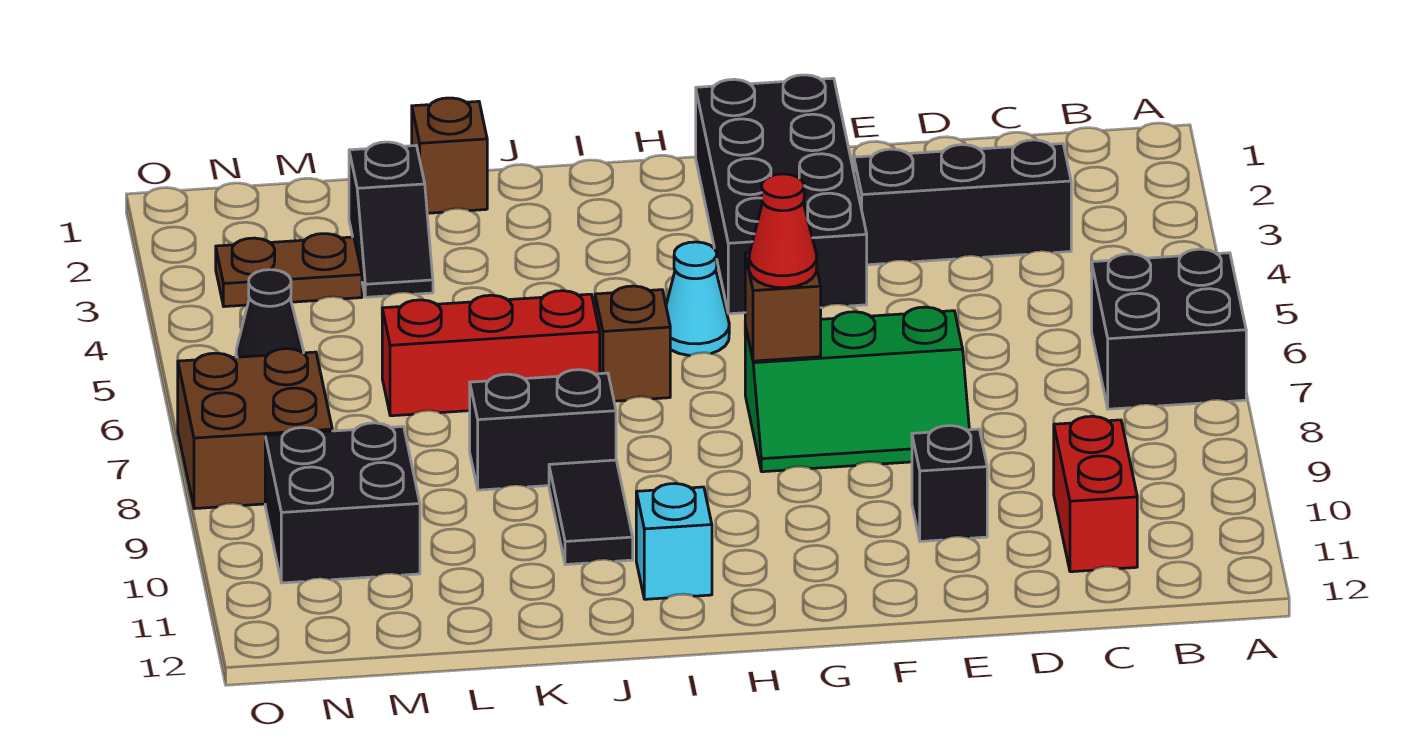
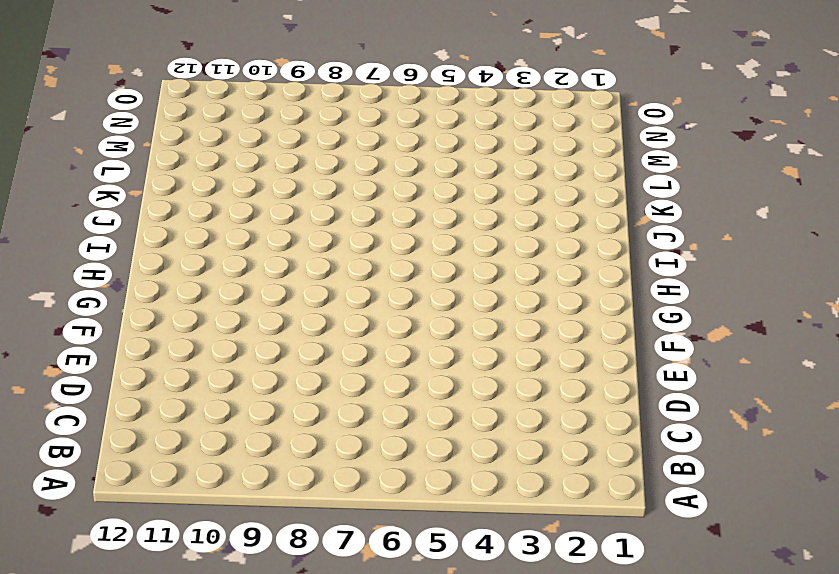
none -> black 2x2 brick [1092,249,1246,409]
none -> black 1x3 brick [854,140,1071,265]
none -> red 1x2 brick [1054,416,1137,572]

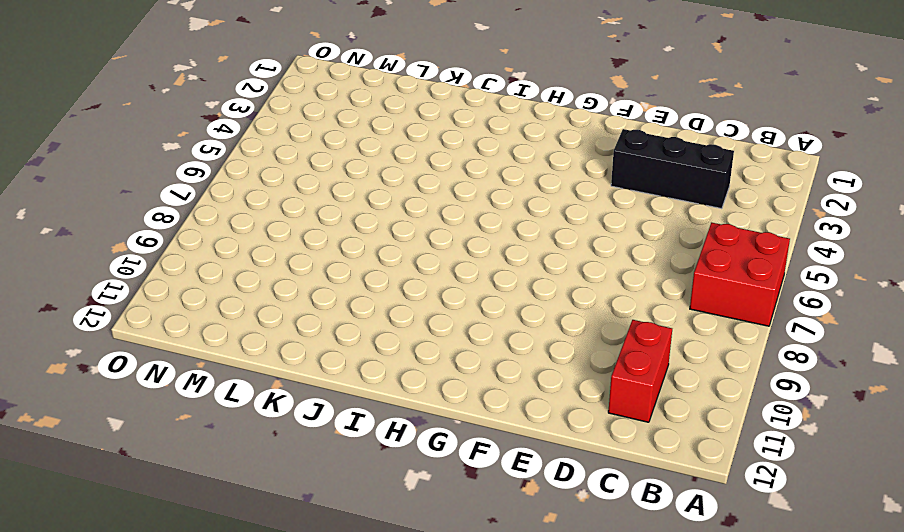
red 2x2 brick [690,223,790,326] -> black 2x2 brick [1092,249,1246,409]
none -> green 2x3 slope [745,307,969,472]
none -> black 1x1 brick [912,426,987,541]
none -> black 2x4 brick [696,75,867,314]

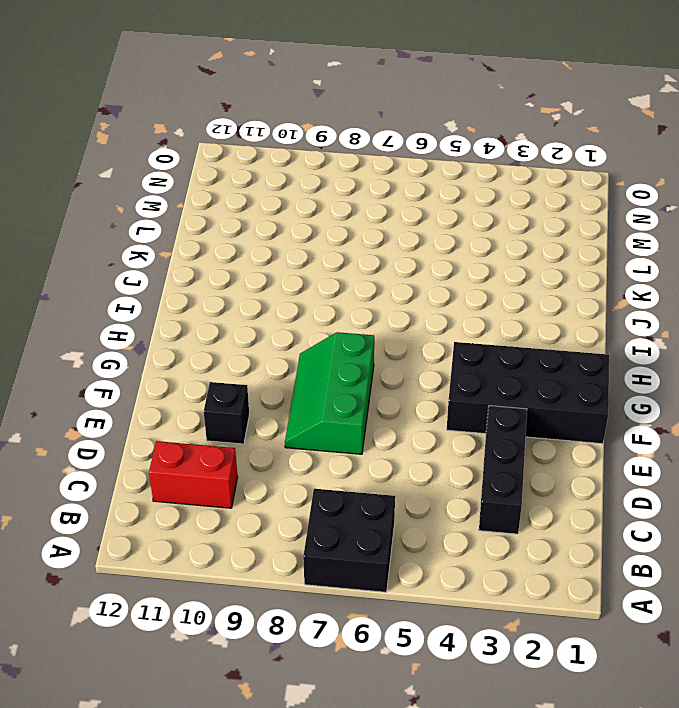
none -> cyan 1x1 cone [666,242,729,356]
none -> brown 1x1 brick [595,286,670,401]
none -> cyan 1x1 brick [636,483,712,599]

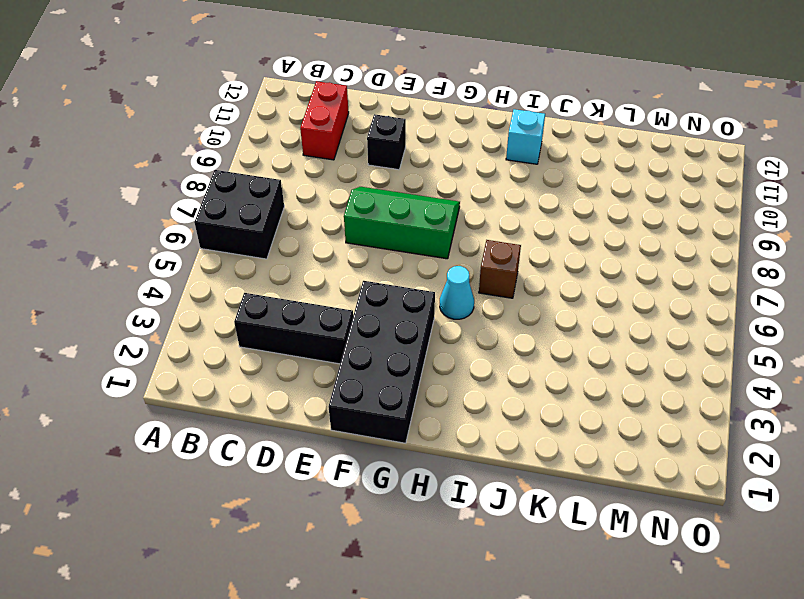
none -> red 1x3 brick [382,291,600,416]
none -> black 1x2 brick [470,370,616,490]
none -> black 1x2 tile [549,460,633,565]

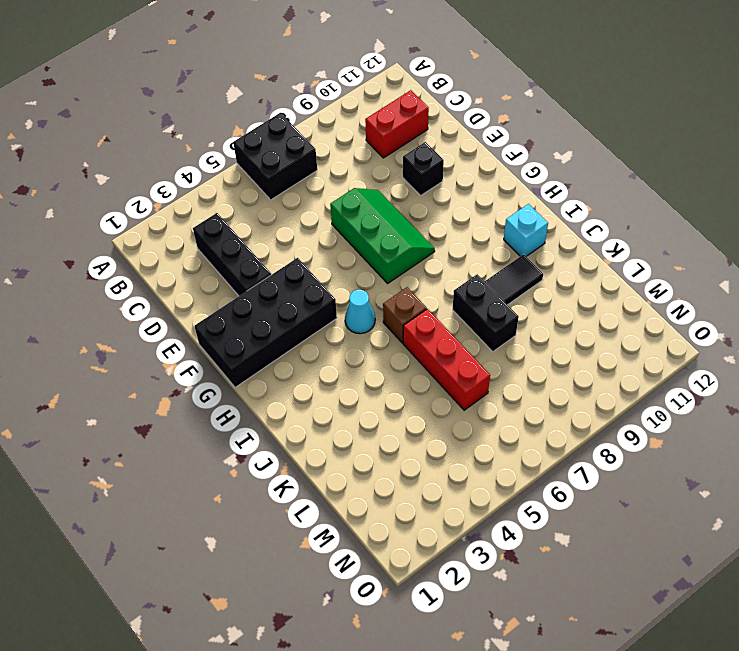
none -> brown 1x1 brick [412,98,487,213]
none -> black 1x2 slope [349,142,433,297]
none -> brown 1x2 plate [216,234,362,307]

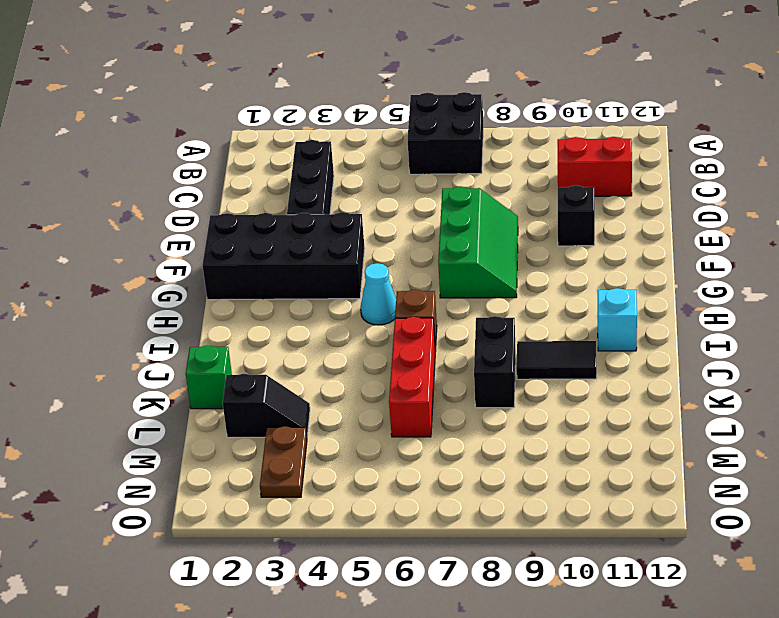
green 1x1 brick [186,345,232,409] -> brown 1x1 brick [412,98,487,213]
none -> black 2x2 brick [265,423,420,583]
none -> black 1x1 cone [236,270,304,357]
none -> brown 2x2 brick [178,349,332,509]

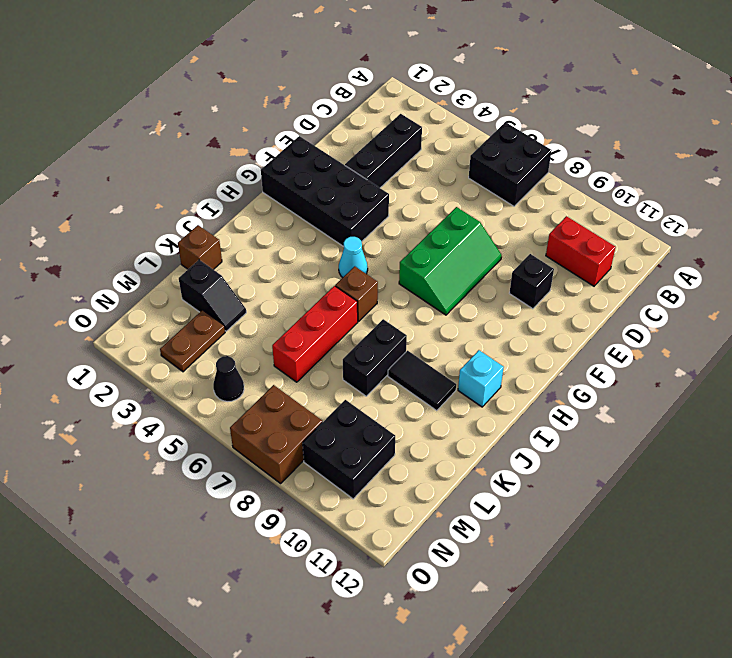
none -> brown 1x1 brick [745,253,821,361]
none -> red 1x1 cone [749,174,817,288]

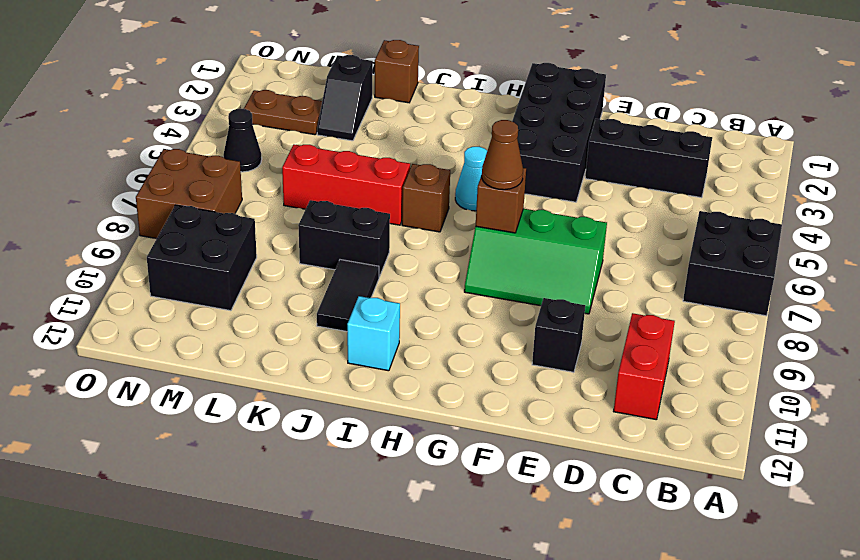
brown 1x1 cone [482,120,523,190] -> red 1x1 cone [749,174,817,288]

